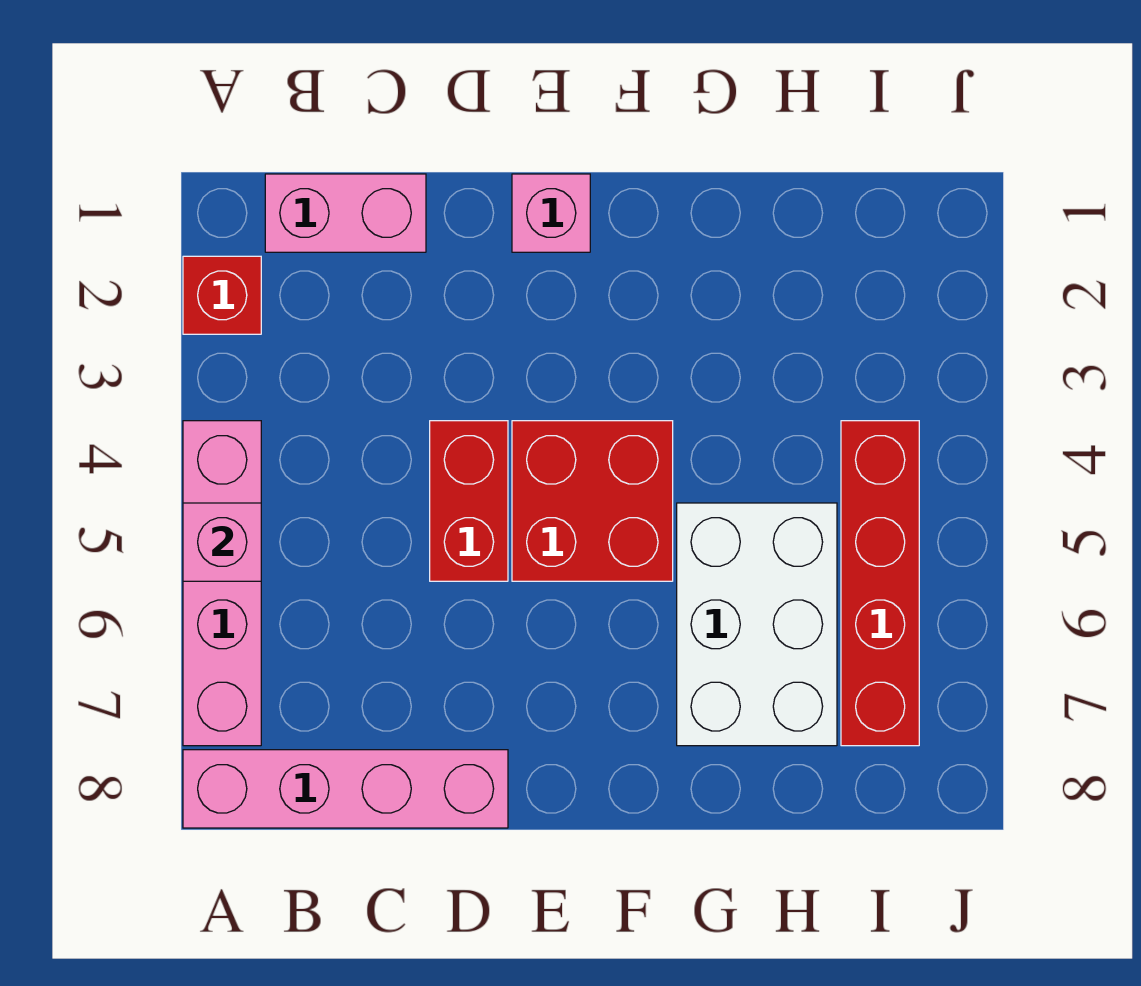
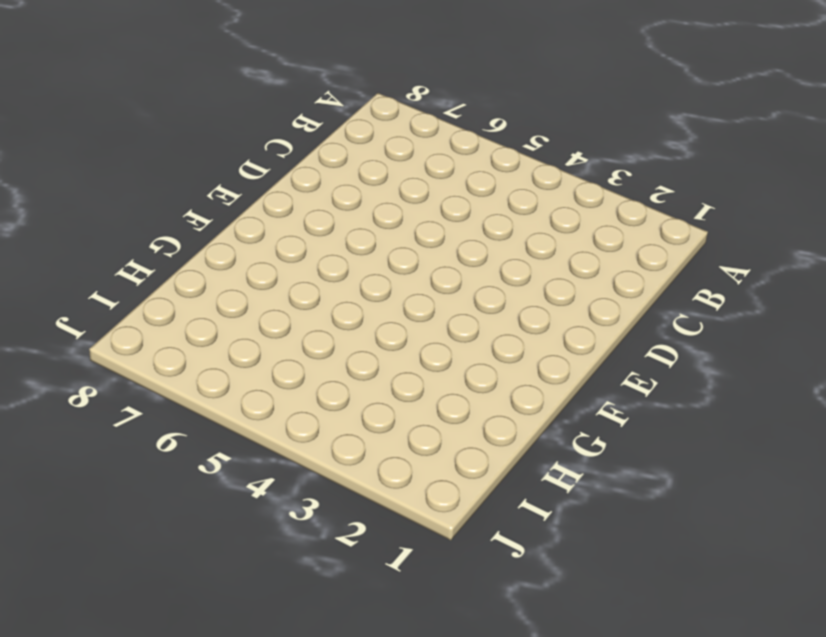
none -> red 1x1 brick [183,256,261,334]
none -> pink 1x4 brick [183,421,261,746]

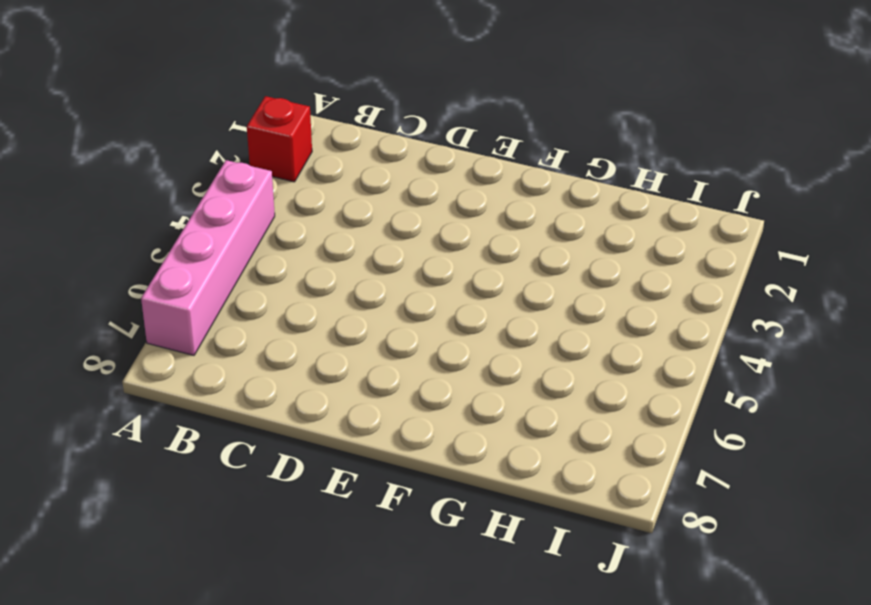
none -> pink 1x4 brick [183,750,508,828]
none -> pink 1x2 brick [265,174,426,252]

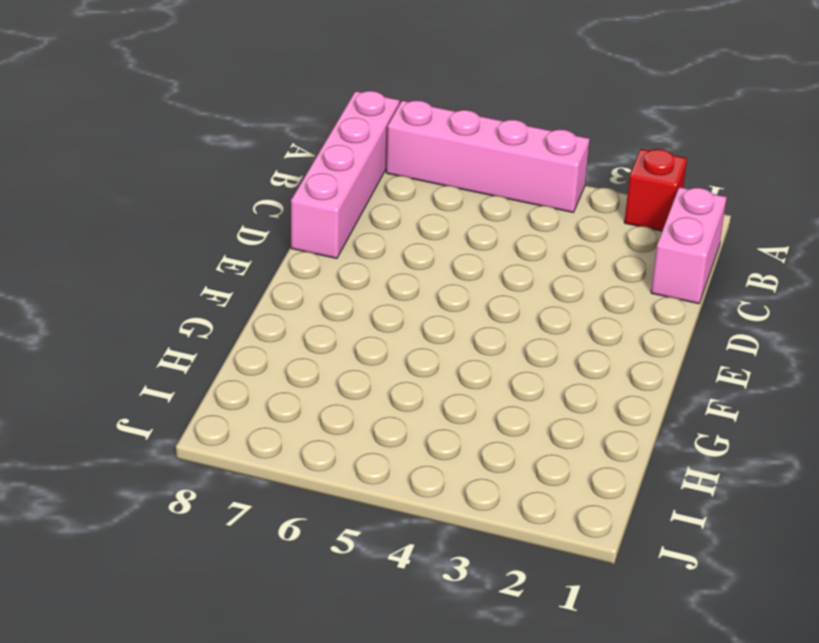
none -> red 1x2 brick [430,421,508,581]
none -> pink 1x1 brick [512,174,590,252]

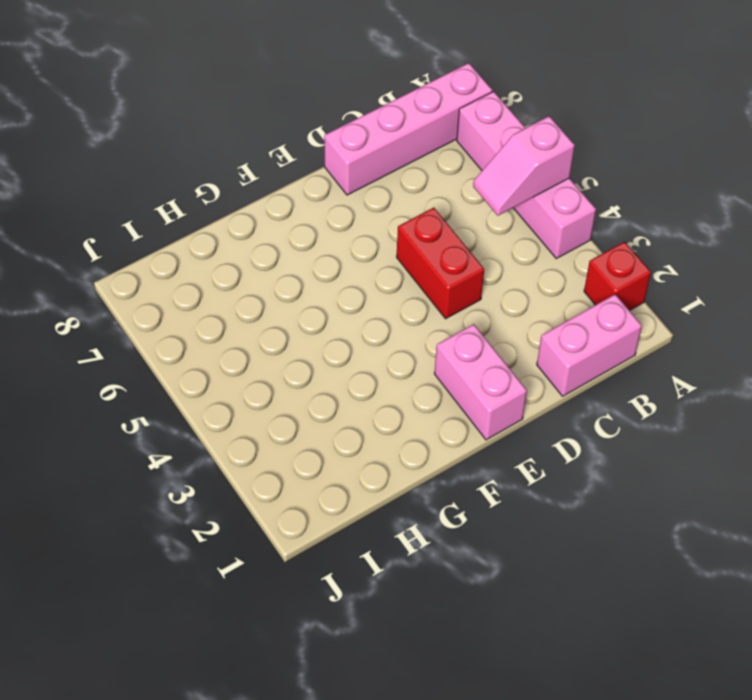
pink 1x2 slope [473,116,575,216] -> pink 1x1 brick [183,503,261,581]
pink 1x2 brick [434,324,527,440] -> pink 1x1 brick [512,174,590,252]
none -> red 2x2 brick [512,421,673,581]
none -> white 2x3 brick [677,503,837,746]

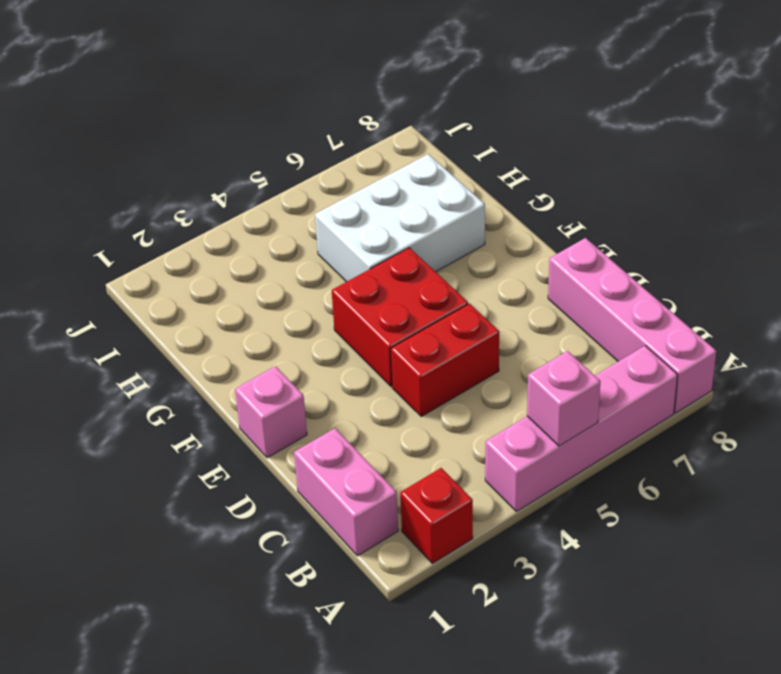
none -> red 1x4 brick [841,421,919,746]

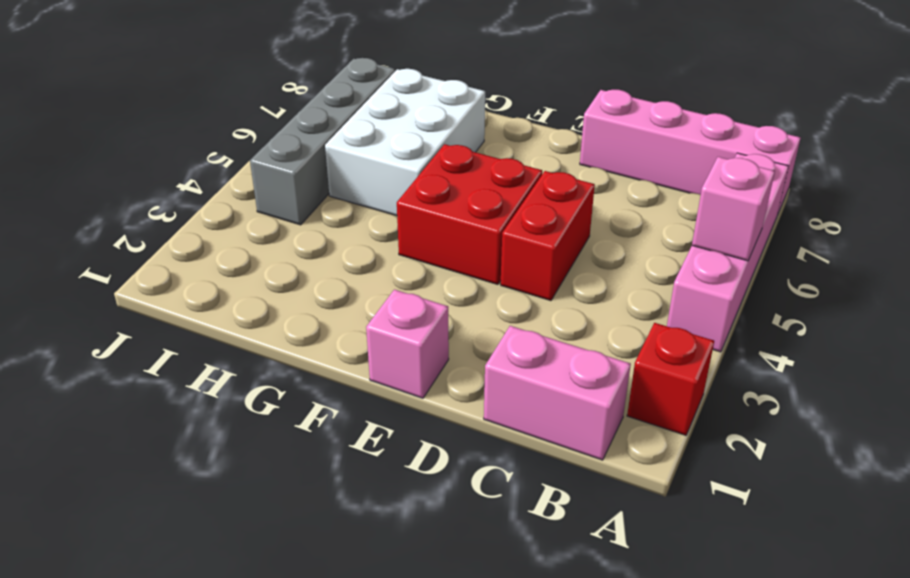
grey 1x4 brick [250,58,395,225] -> red 1x4 brick [841,421,919,746]

